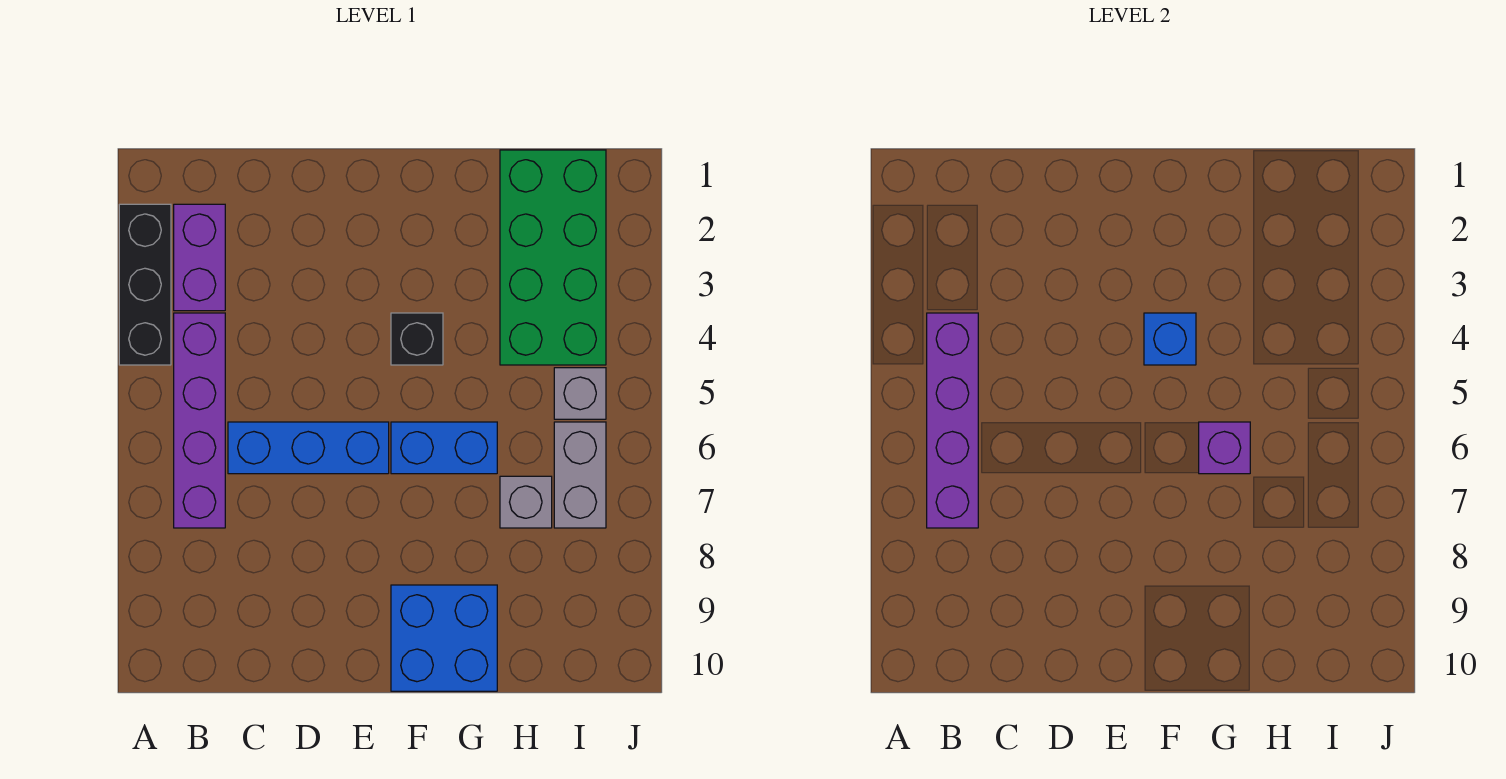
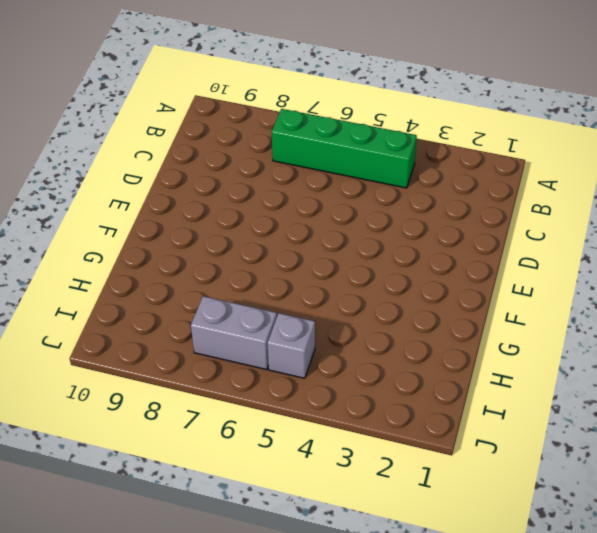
green 1x4 brick [272,109,417,188] -> purple 1x4 brick [174,313,225,528]
none -> black 1x3 brick [119,204,171,365]
none -> purple 1x2 brick [174,204,225,311]
none -> blue 1x3 brick [228,422,389,474]

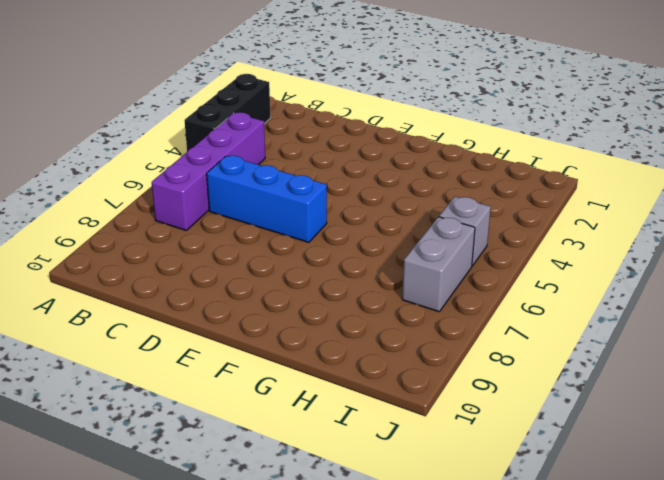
none -> purple 1x2 brick [174,204,225,311]
none -> black 1x1 brick [391,313,443,365]
none -> blue 1x2 brick [391,422,497,474]

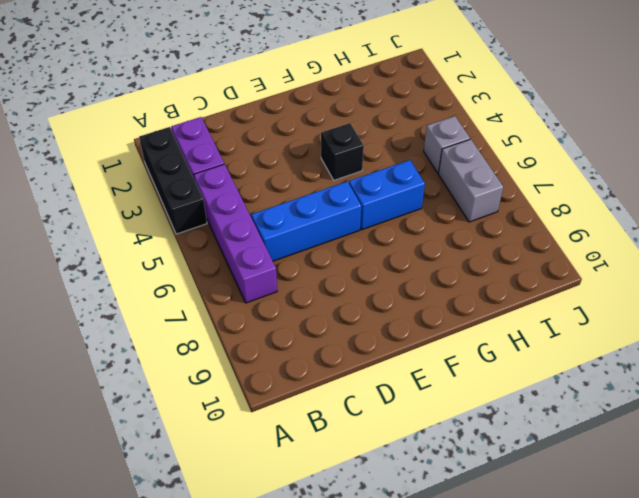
none -> blue 2x2 brick [391,585,497,691]
none -> green 2x4 brick [500,150,606,365]
none -> grey 1x1 brick [500,476,552,528]

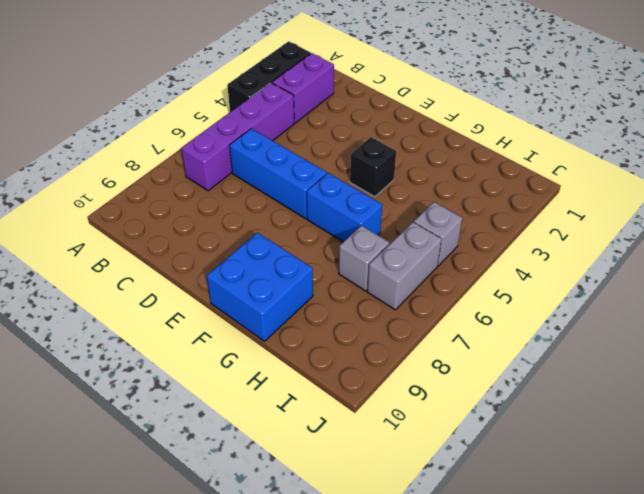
none -> green 2x4 brick [500,150,606,365]
none -> purple 1x4 brick [927,313,978,528]
none -> blue 1x1 brick [1144,313,1196,365]

